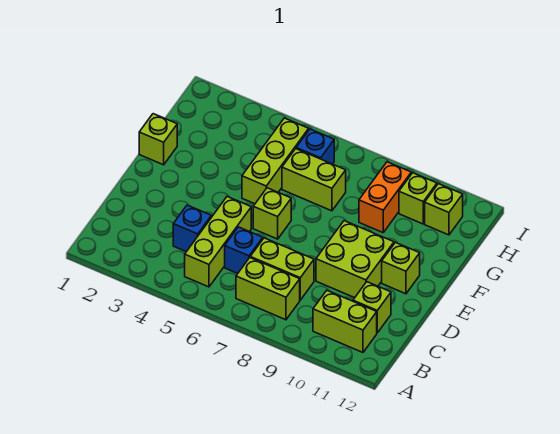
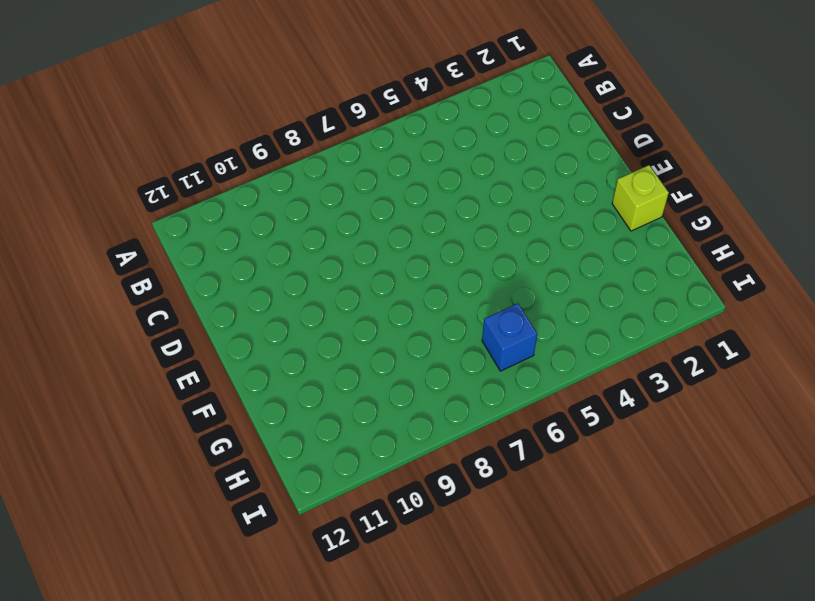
none -> lime 1x3 brick [185,197,251,287]
none -> lime 1x2 brick [236,258,300,320]
none -> lime 1x2 brick [313,291,377,352]

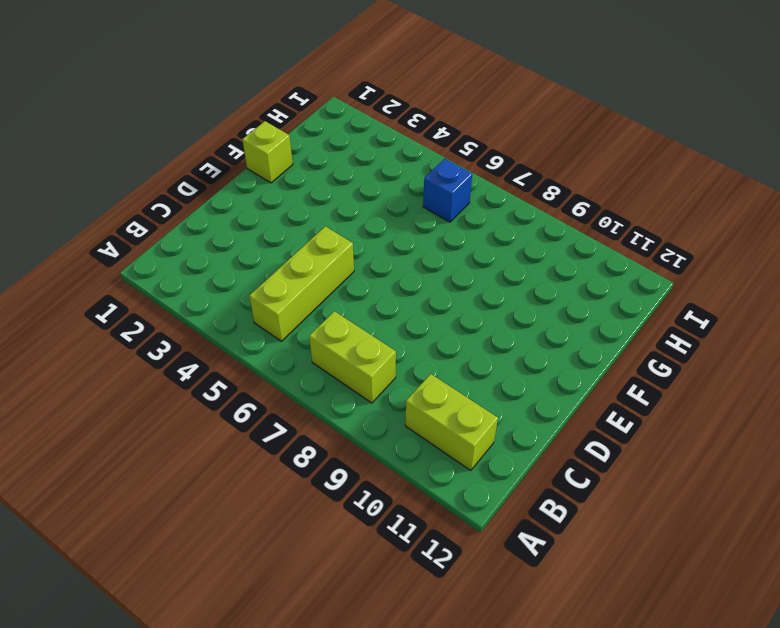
none -> blue 1x1 brick [173,205,211,252]
none -> blue 1x1 brick [225,227,263,274]
none -> lime 1x2 brick [250,238,314,300]

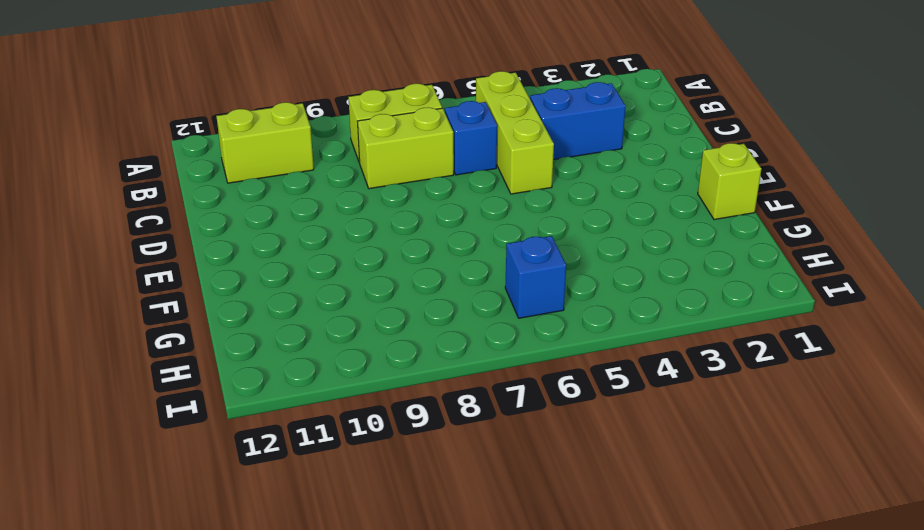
blue 1x2 brick [530,82,626,160] -> blue 1x1 brick [173,205,211,252]
none -> lime 1x1 brick [353,282,391,333]
none -> lime 2x2 brick [316,221,394,298]
none -> lime 1x1 brick [253,188,291,239]

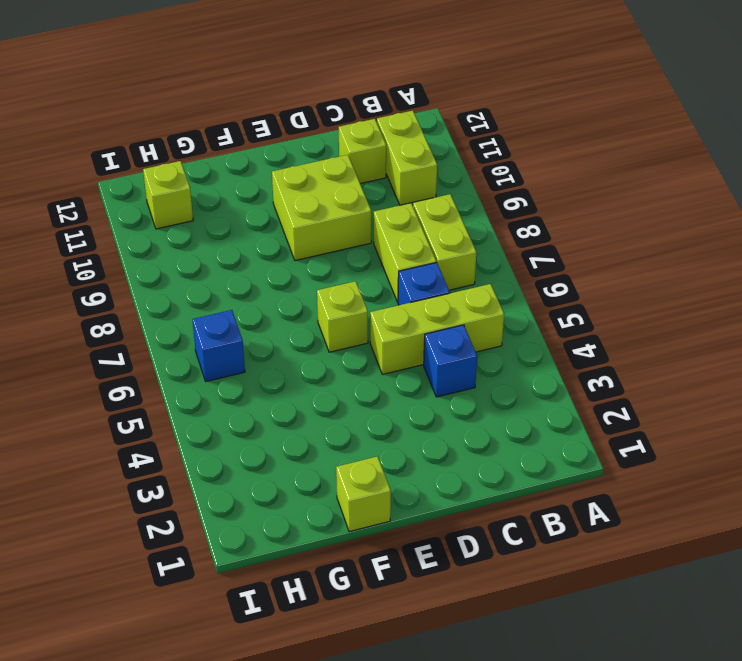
none -> lime 1x1 brick [382,242,420,294]
none -> lime 1x3 brick [242,118,309,204]
none -> lime 1x2 brick [282,149,346,211]

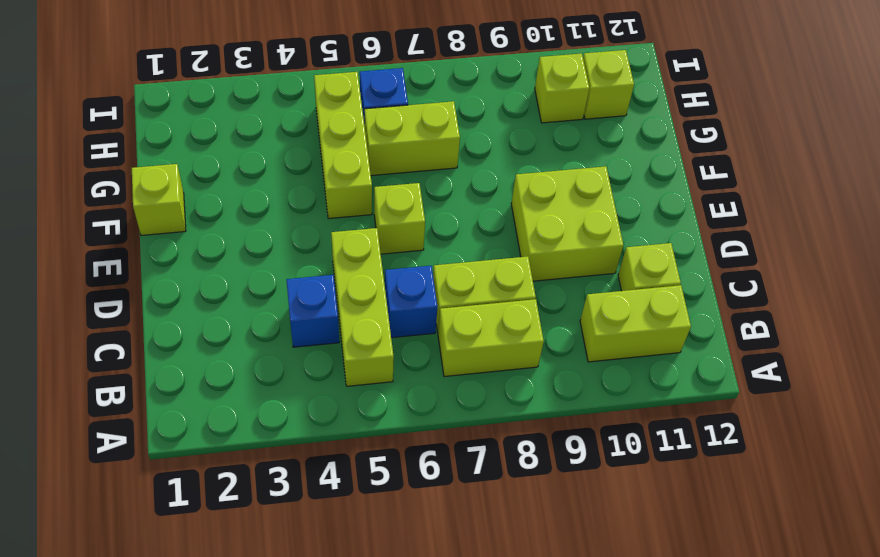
none -> lime 1x1 brick [382,242,420,294]
none -> orange 1x2 brick [359,162,411,233]

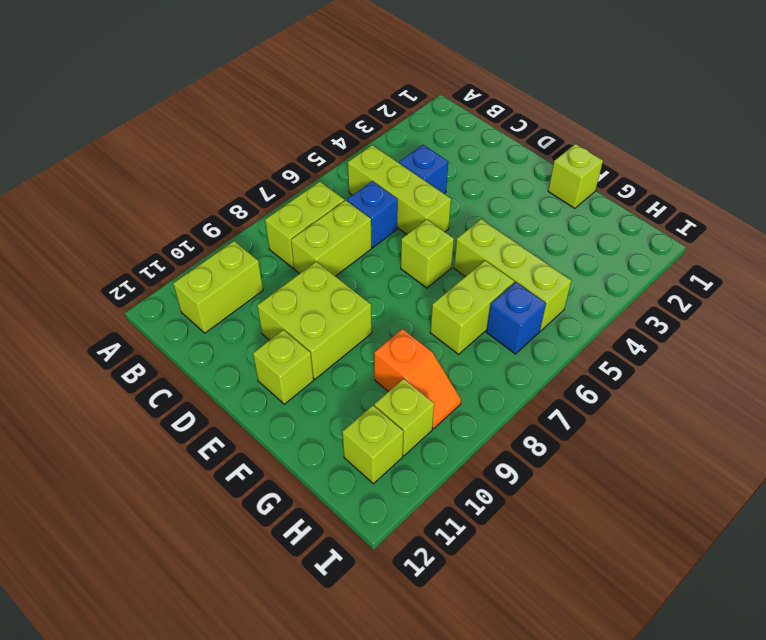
orange 1x2 slope [374,329,461,429] -> orange 1x2 brick [359,162,411,233]
none -> lime 1x1 brick [353,282,391,333]

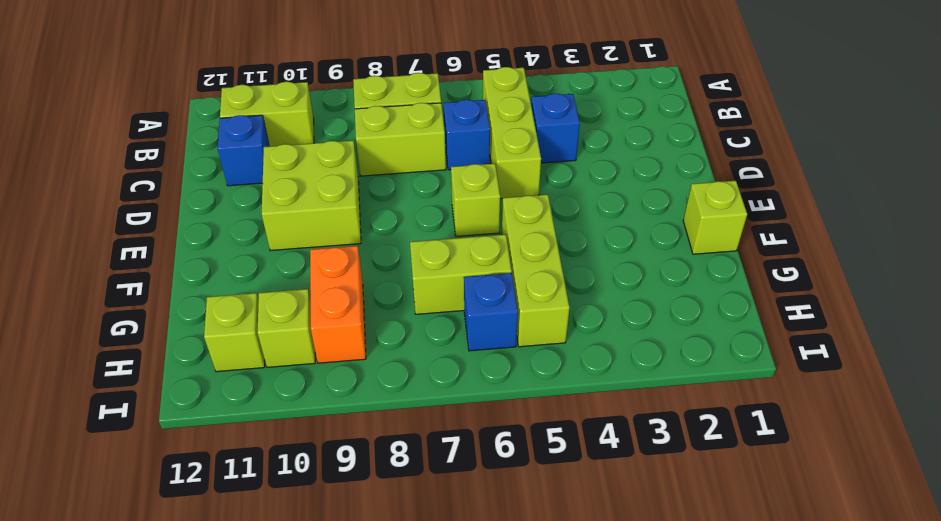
blue 1x1 brick [218,115,269,186] -> lime 1x1 brick [353,282,391,333]
none -> lime 1x1 brick [382,242,420,294]

